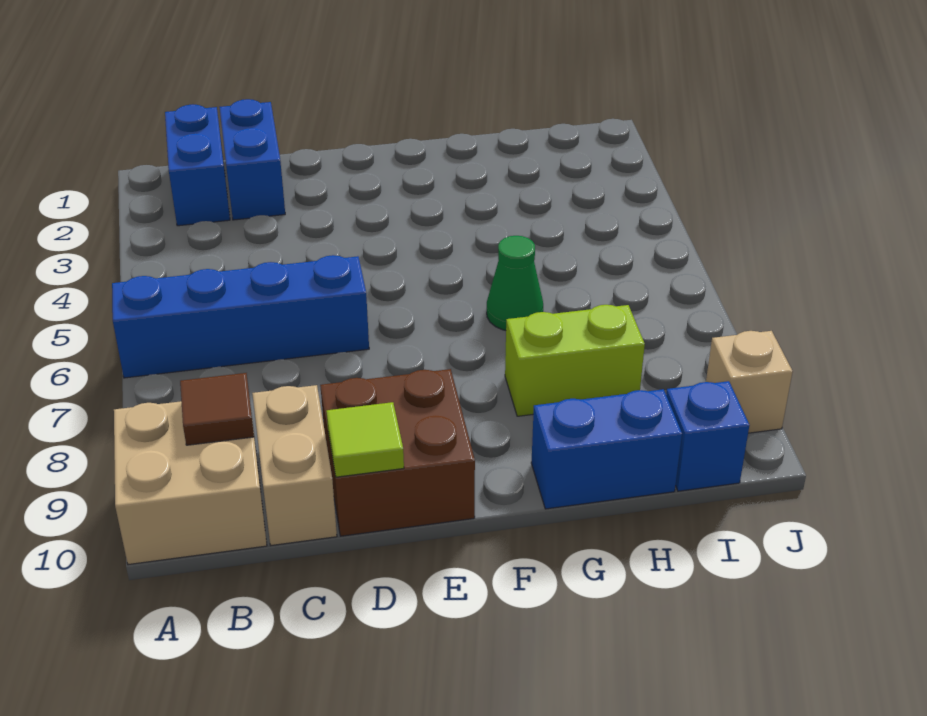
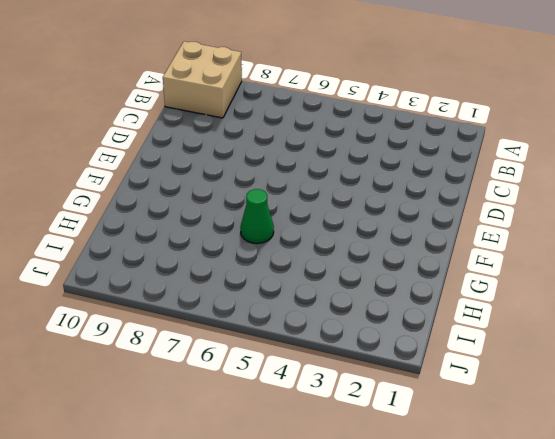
none -> blue 1x4 brick [112,255,369,378]
none -> blue 1x2 brick [165,104,230,226]
none -> blue 1x2 brick [220,99,285,220]

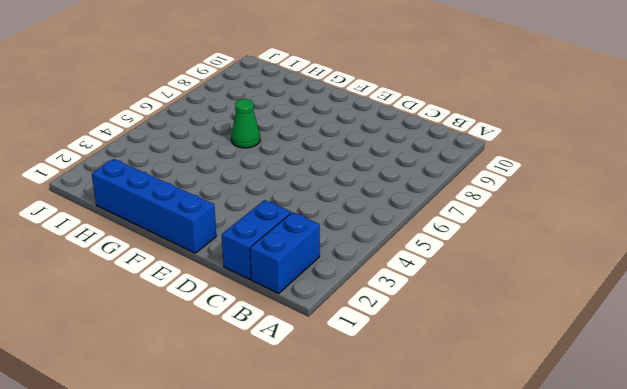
blue 1x4 brick [92,159,216,253] -> blue 1x4 brick moved to [112,255,369,378]
none -> tan 2x2 brick [114,401,267,565]
none -> tan 1x2 brick [252,385,337,545]
none -> brown 2x2 brick [320,369,475,536]

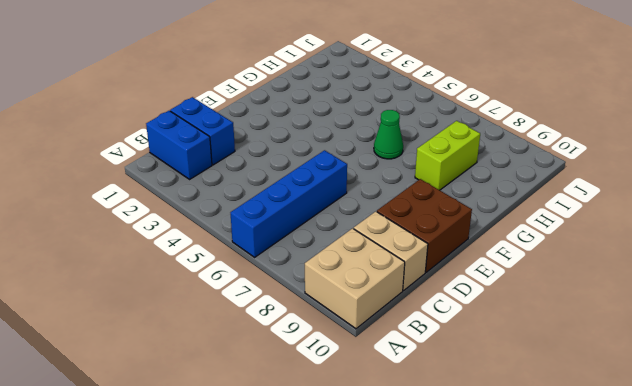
none -> blue 1x2 brick [531,389,682,509]
none -> blue 1x1 brick [666,381,749,491]
none -> tan 1x1 brick [706,331,793,433]

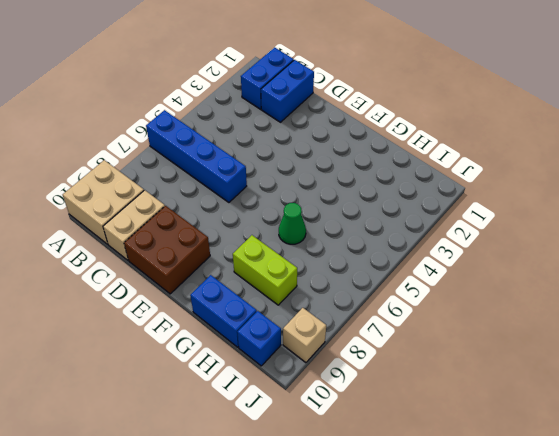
none -> brown 1x1 tile [180,373,254,445]
none -> lime 1x1 tile [326,402,404,477]

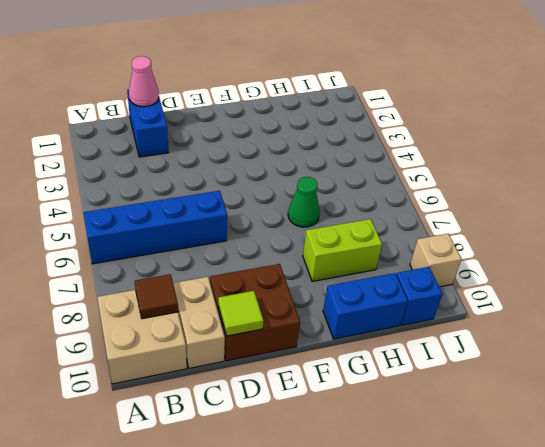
pink 1x1 cone [129,56,159,107] -> none
none -> blue 1x2 brick [165,104,230,226]

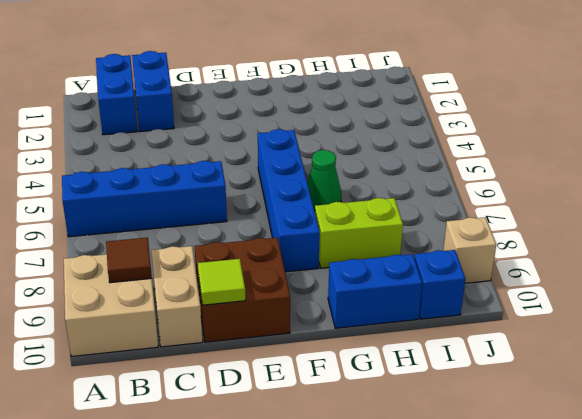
blue 1x4 brick [258,129,320,272] -> none

